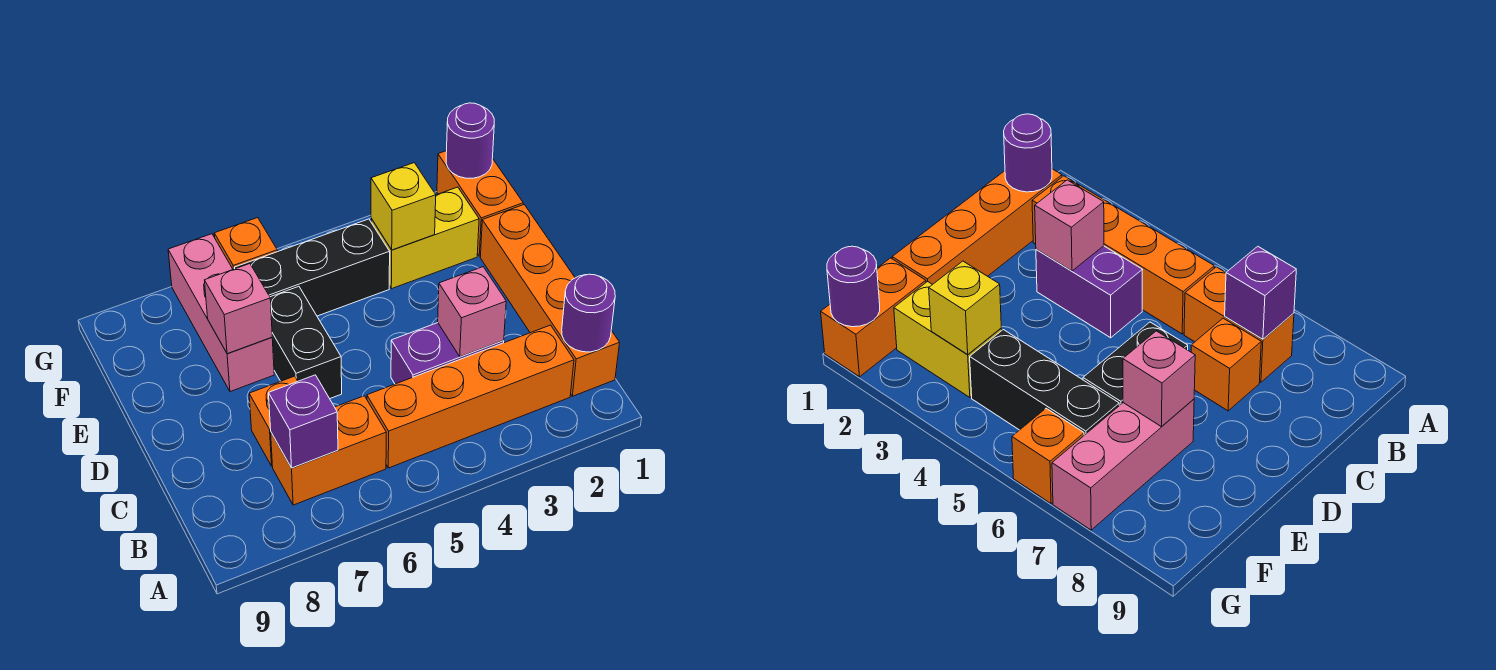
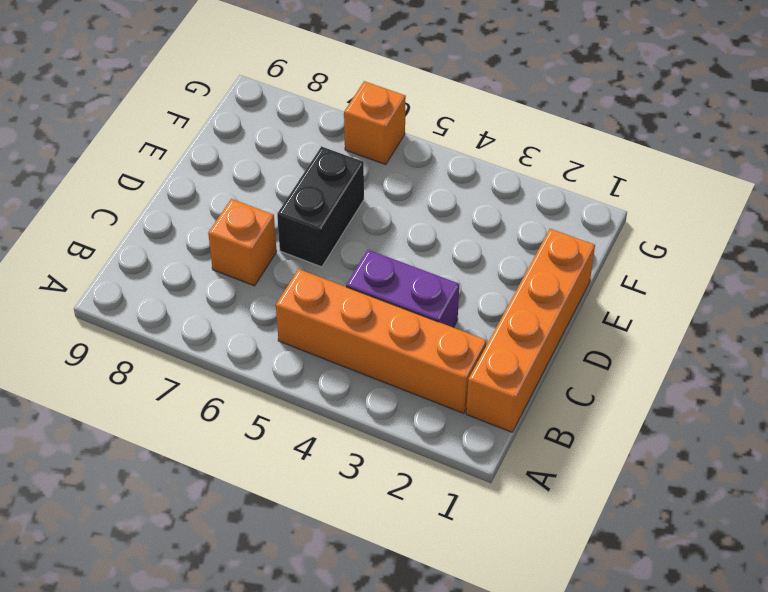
none -> orange 1x2 brick [271,396,386,505]
none -> pink 1x3 brick [168,234,274,392]
none -> orange 1x2 brick [437,151,523,256]

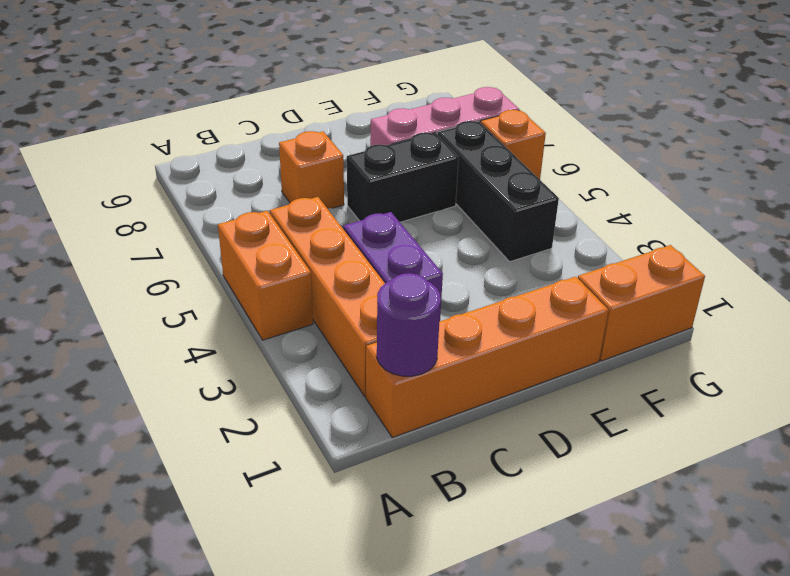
orange 1x2 brick [218,211,313,340] -> orange 1x2 brick moved to [271,396,386,505]
none -> yellow 1x2 brick [371,187,479,289]
none -> purple 1x1 brick [269,375,338,468]
none -> pink 1x1 brick [438,267,506,357]

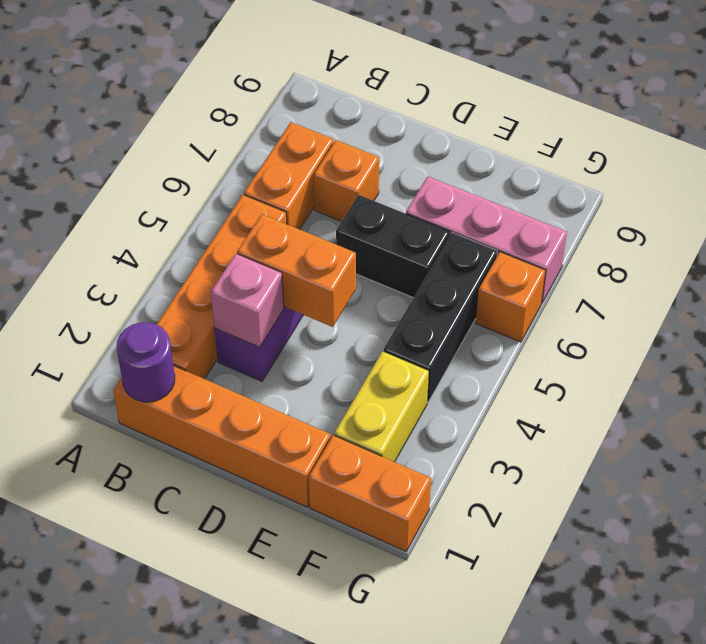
orange 1x2 brick [237,214,356,327] -> none
none -> purple 1x1 brick [269,375,338,468]
none -> pink 1x1 brick [205,264,272,354]
none -> yellow 1x1 brick [371,163,436,250]

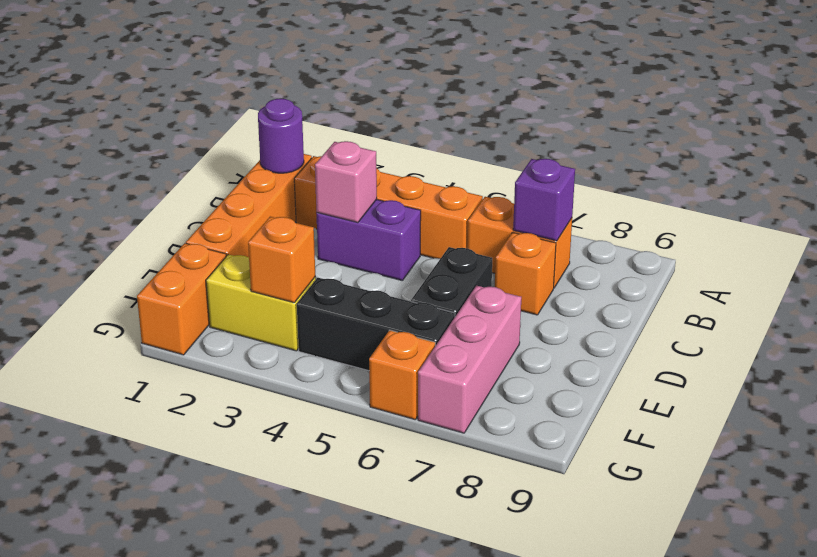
orange 1x1 brick [248,217,315,303] -> yellow 1x1 brick [371,163,436,250]
none -> pink 1x1 brick [205,264,272,354]
none -> purple 1x1 round brick [446,103,494,178]

